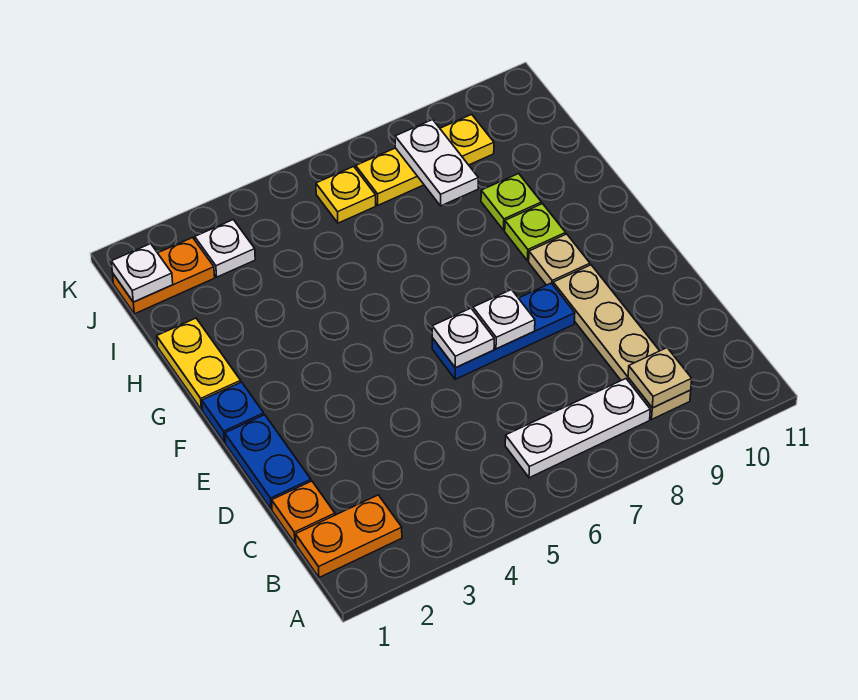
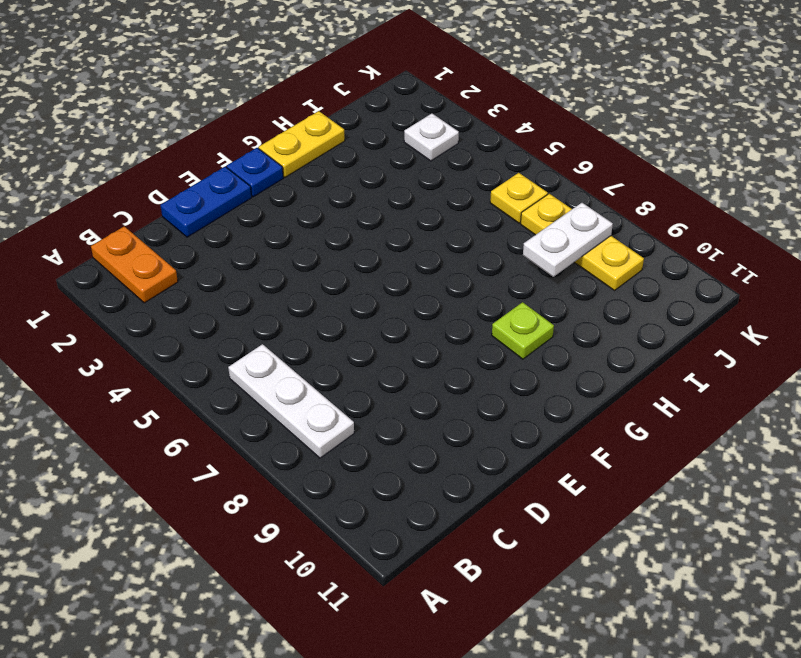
none -> tan 1x4 plate [553,265,691,419]
none -> orange 1x1 plate [272,481,335,543]
none -> blue 1x3 plate [432,283,575,379]

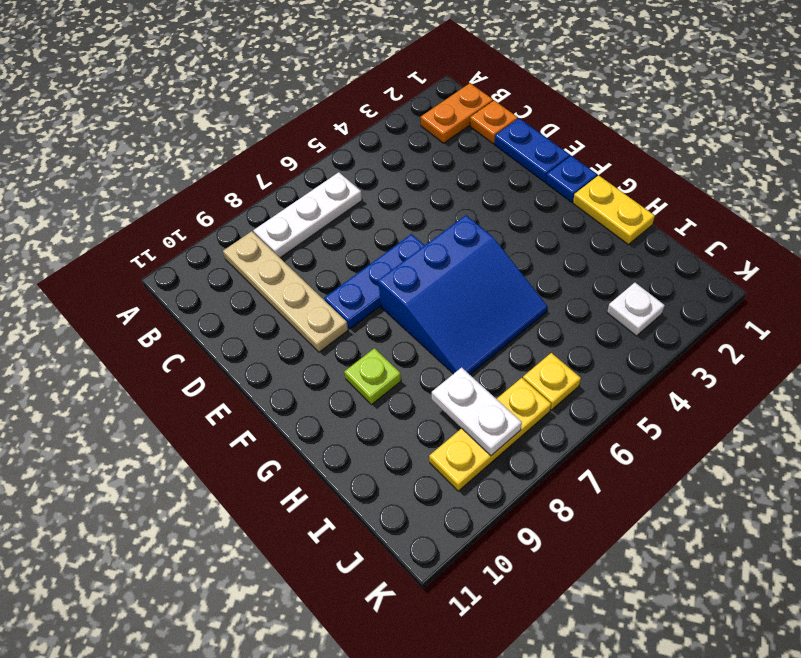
blue 3x3 slope [378,215,548,374] -> none
none -> tan 1x1 plate [529,234,590,285]
none -> lime 1x1 plate [481,174,541,230]
none -> orange 1x2 plate [113,238,215,314]

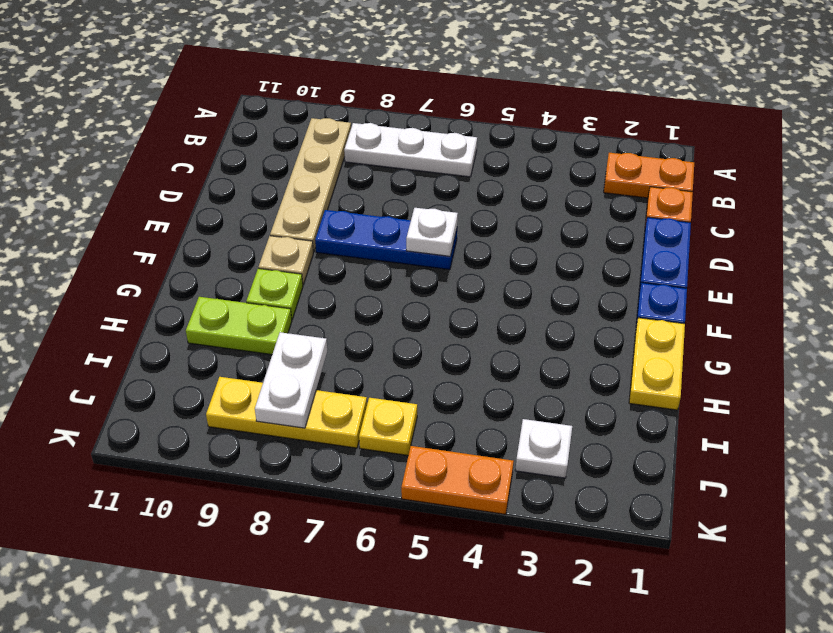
lime 1x2 plate [186,297,292,355] -> lime 1x1 plate [481,174,541,230]
orange 1x2 plate [401,446,514,514] -> orange 1x2 plate moved to [113,238,215,314]
none -> tan 1x1 plate [628,348,692,408]
none -> white 1x1 plate [473,290,535,349]
none -> white 1x1 plate [111,244,173,302]

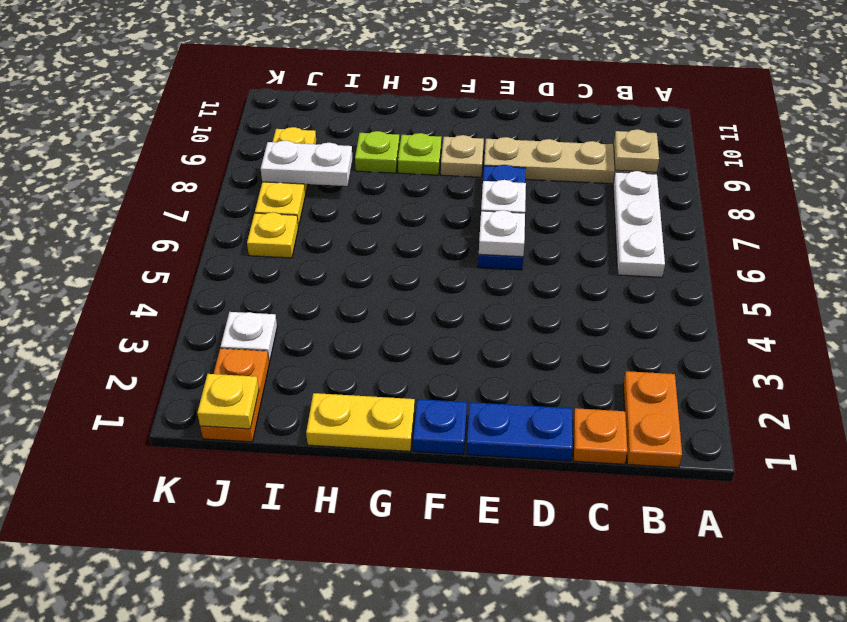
yellow 1x1 plate [197,374,259,429] -> white 1x1 plate [111,244,173,302]

